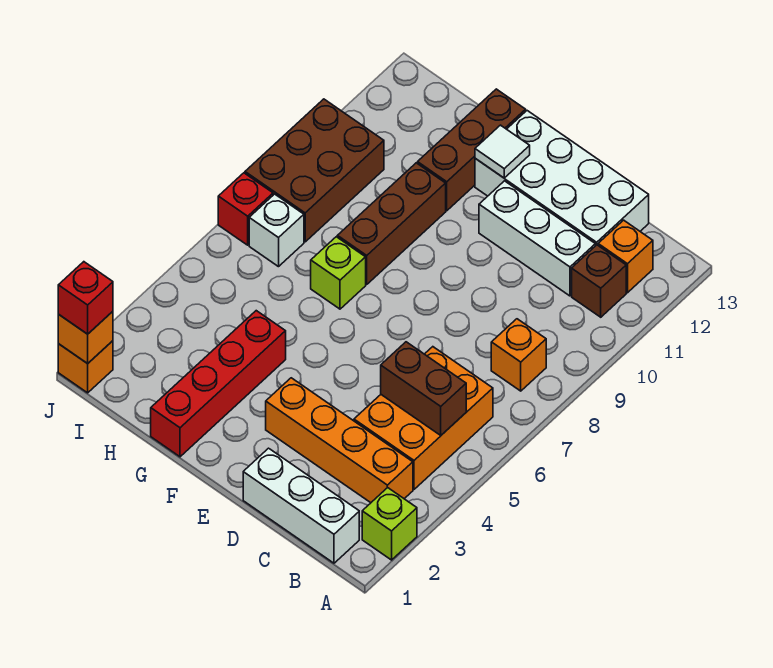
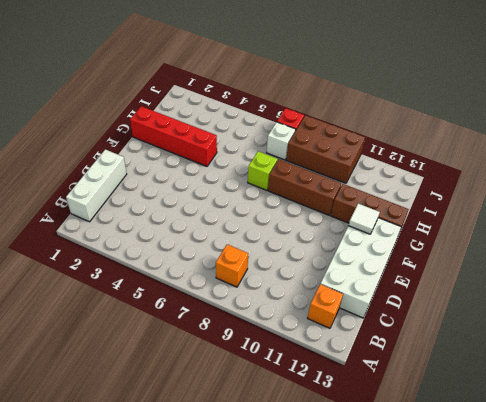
none -> lime 1x1 brick [362,488,417,560]
none -> orange 1x4 brick [266,378,413,503]
none -> orange 2x3 brick [354,347,493,489]

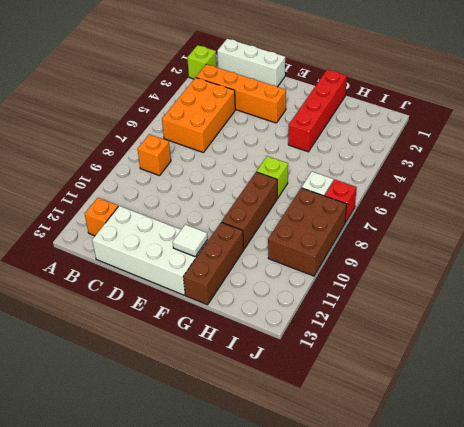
none -> brown 1x1 brick [572,245,626,317]
none -> white 1x3 brick [479,181,595,296]
none -> orange 1x1 brick [58,341,113,393]

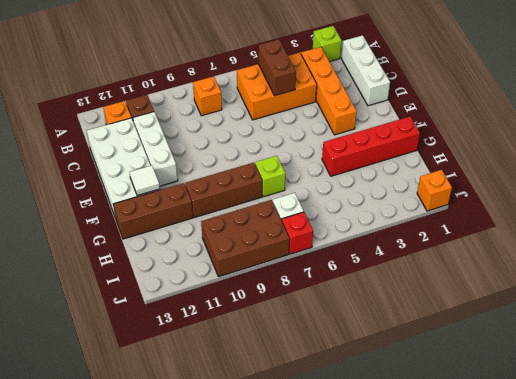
none -> orange 1x1 brick [58,311,113,364]
none -> red 1x1 brick [58,262,113,334]

